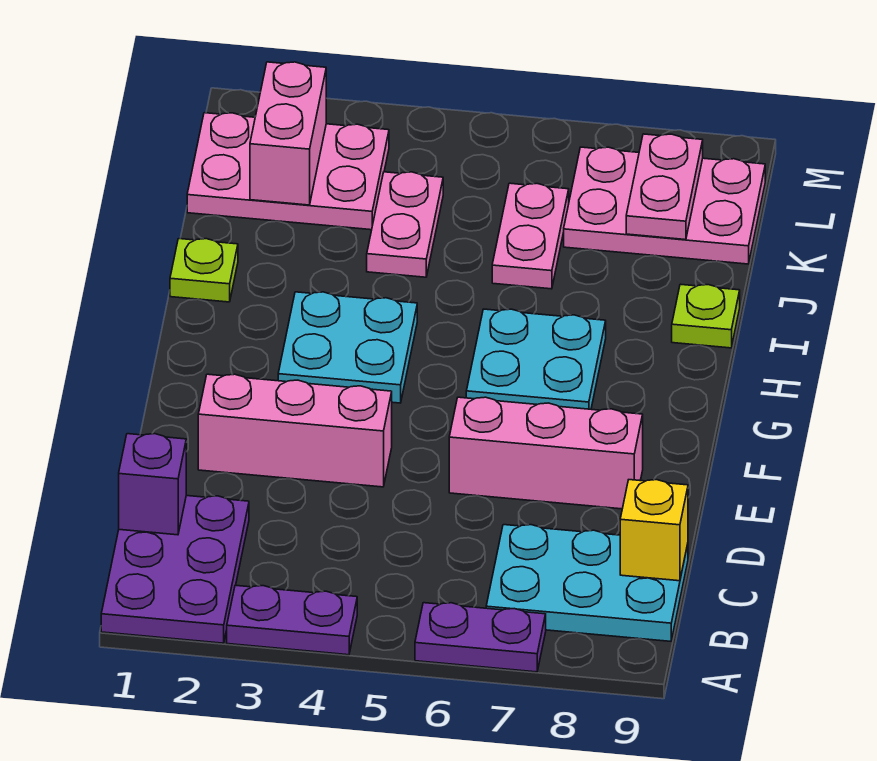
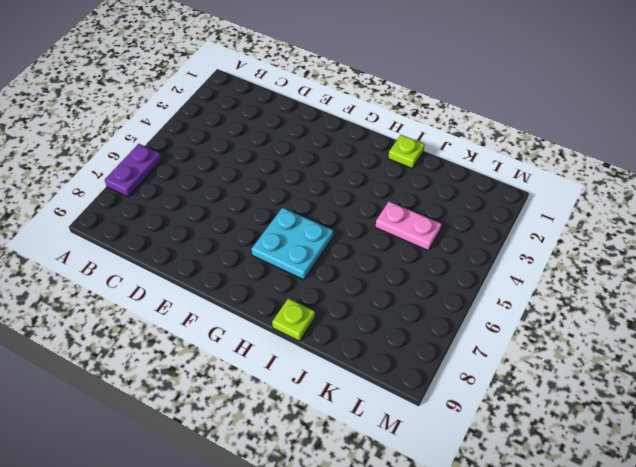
none -> purple 2x3 plate [101,496,249,643]
none -> purple 1x2 plate [227,585,357,655]
none -> cyan 2x3 plate [486,525,688,641]

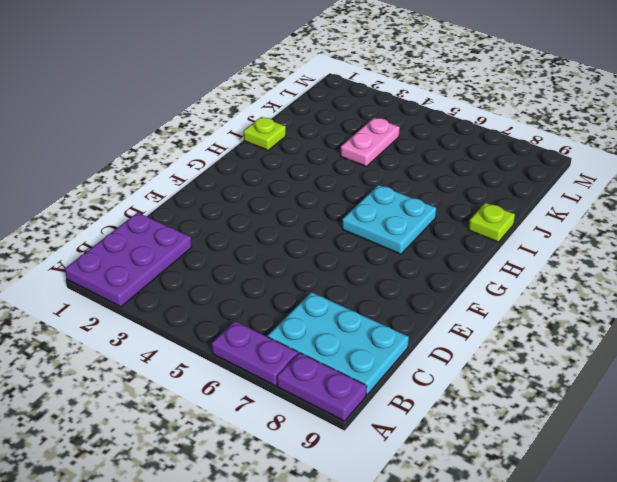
purple 1x2 plate [277,353,367,421] -> purple 1x2 plate moved to [227,585,357,655]
none -> pink 1x3 brick [198,374,392,487]
none -> pink 1x3 brick [449,397,643,509]
none -> cyan 2x2 plate [278,292,417,403]

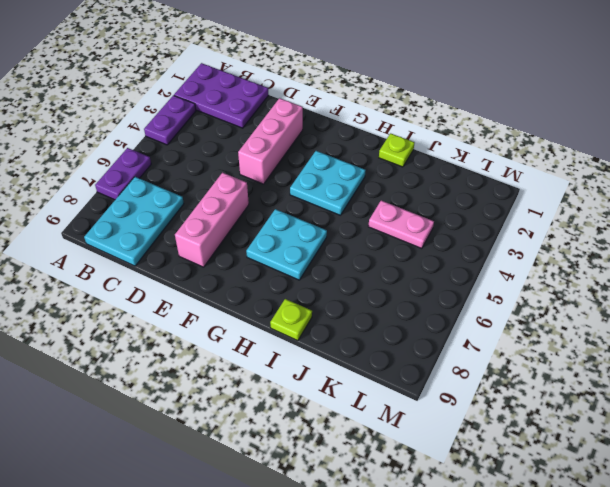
none -> pink 1x2 plate [492,183,569,289]
none -> pink 2x3 plate [187,113,389,230]
none -> pink 2x3 plate [564,147,765,264]

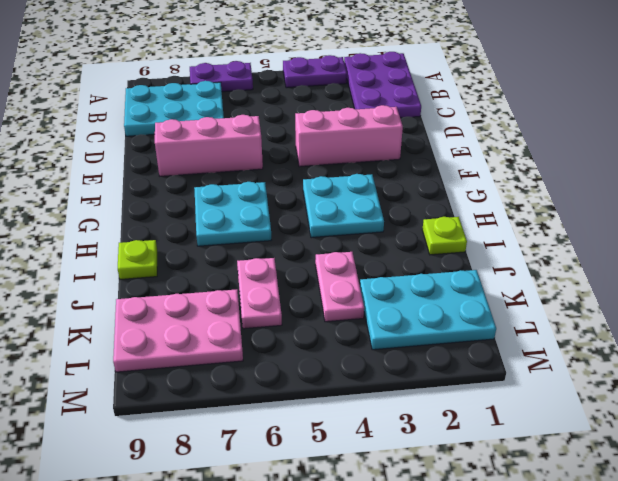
cyan 2x3 plate [360,270,496,350] -> pink 2x3 plate [187,113,389,230]
none -> purple 1x1 brick [119,434,186,535]
none -> yellow 1x1 brick [620,480,688,581]
none -> pink 1x2 brick [250,62,326,205]

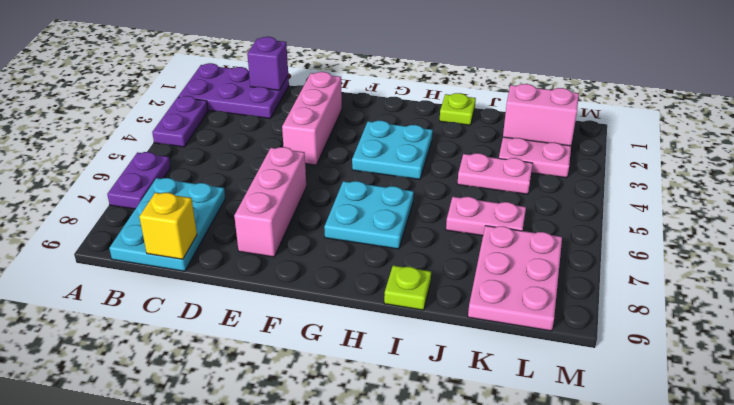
none -> pink 1x2 plate [626,134,703,240]

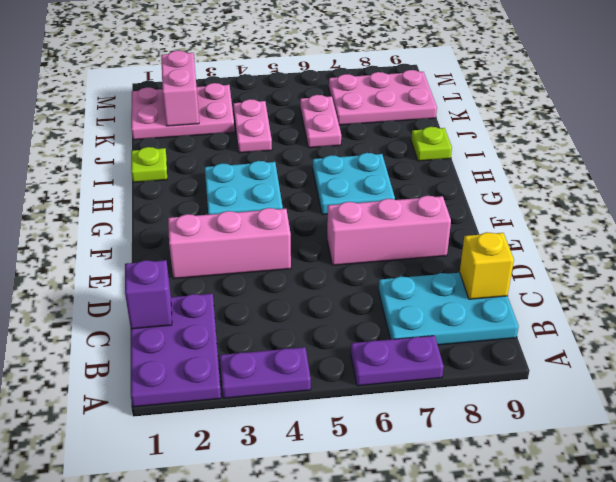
none -> pink 1x2 plate [626,134,703,240]

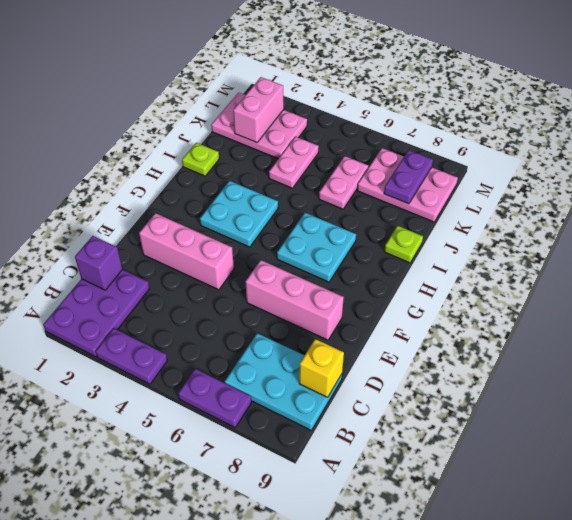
purple 1x2 plate [384,150,433,204] -> pink 1x2 plate [626,134,703,240]

